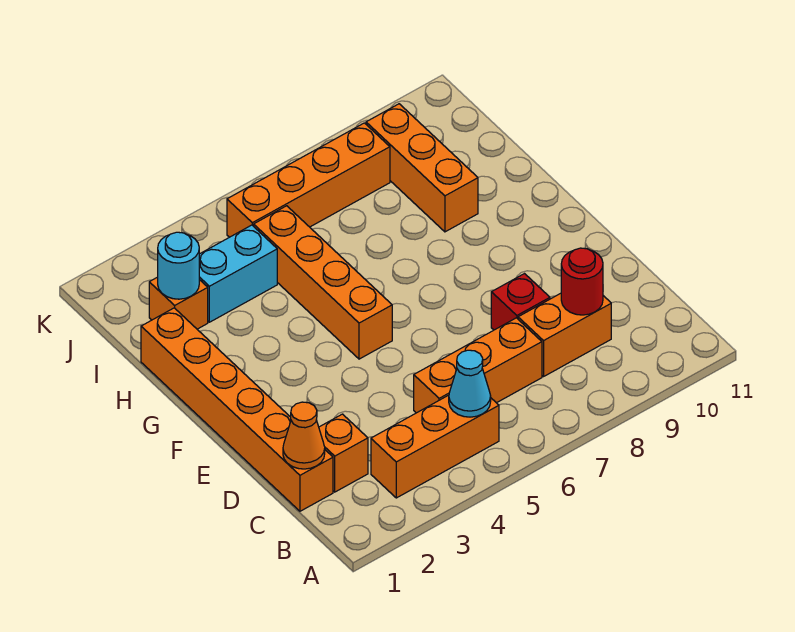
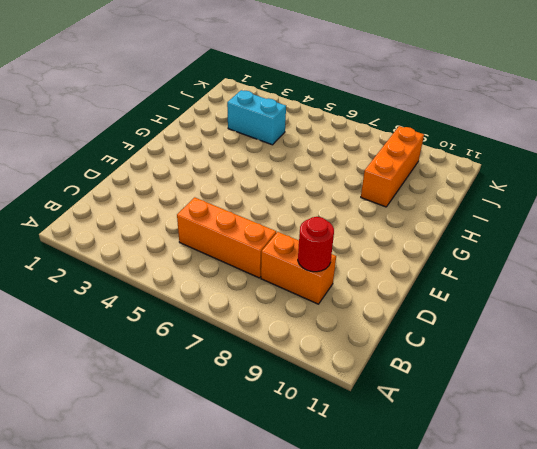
none -> orange 1x3 brick [371,395,499,498]
none -> orange 1x6 brick [141,308,333,511]
none -> orange 1x1 brick [319,414,368,492]

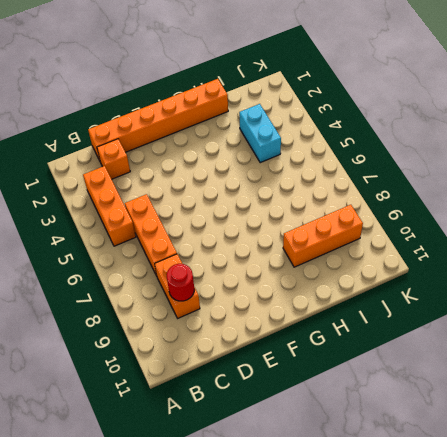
none -> red 1x1 brick [491,274,550,330]
none -> orange 1x4 brick [254,206,392,359]
none -> orange 1x1 brick [149,277,208,329]

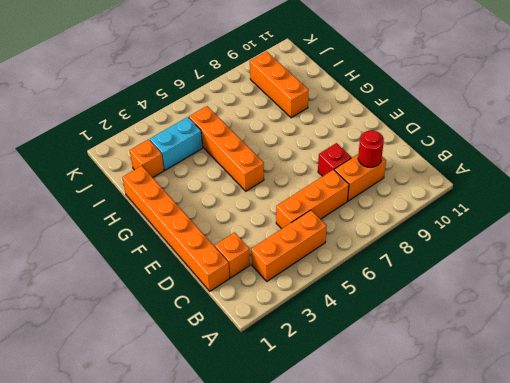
none -> orange 1x4 brick [227,123,390,237]
none -> cyan 1x1 cone [449,350,491,417]
none -> orange 1x1 cone [283,402,325,469]

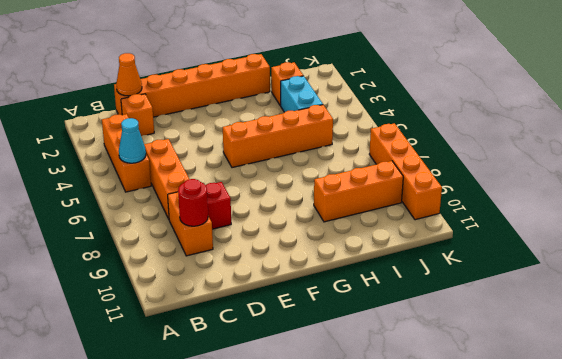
orange 1x4 brick [369,123,442,220] -> orange 1x4 brick moved to [227,123,390,237]
none -> cyan 1x1 round brick [158,232,199,299]

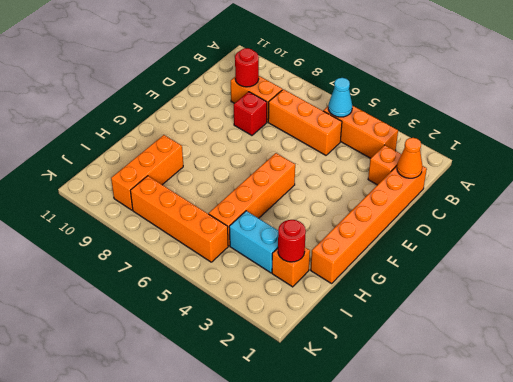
red 1x1 round brick [278,220,306,262] -> cyan 1x1 round brick [158,232,199,299]

